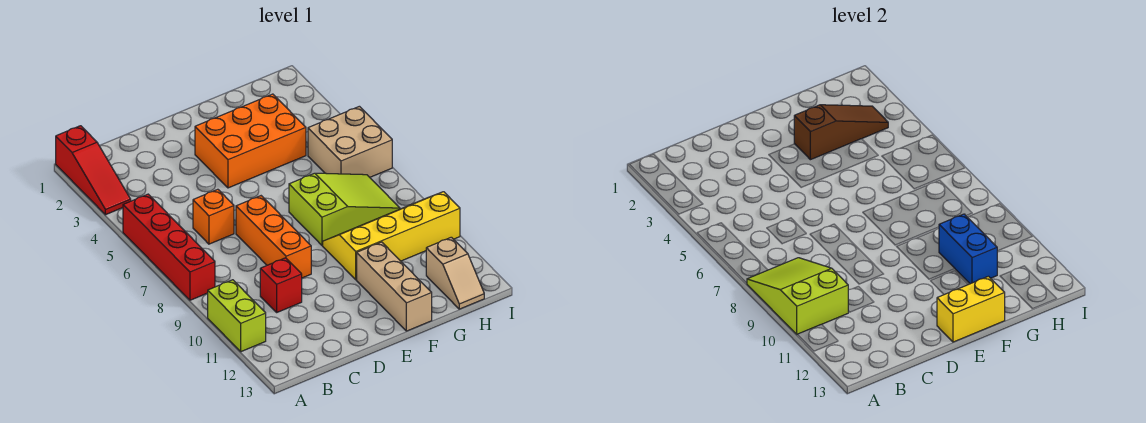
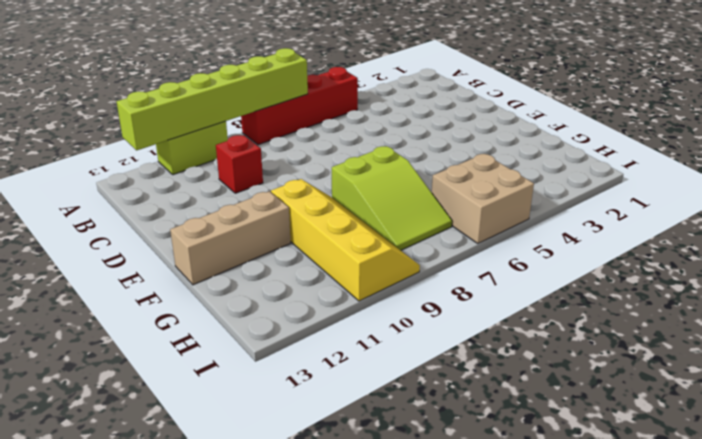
lime 1x6 brick [117,48,308,150] -> lime 2x3 slope [747,258,848,334]
none -> red 1x3 slope [56,126,131,215]
none -> orange 1x1 brick [193,189,234,244]
none -> orange 1x3 brick [236,196,311,278]

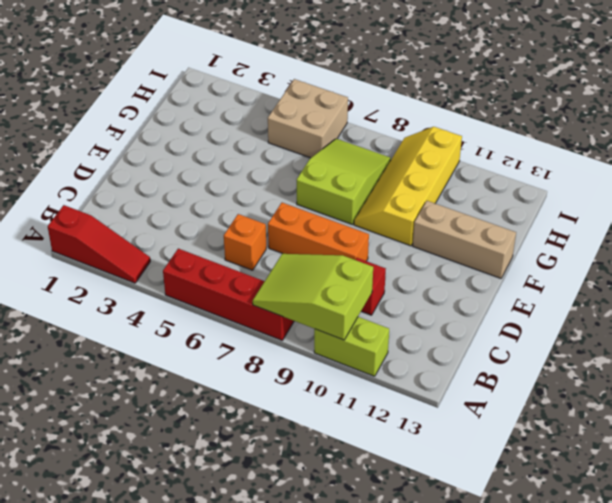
none -> orange 2x3 brick [195,94,306,188]
none -> tan 1x2 slope [426,237,484,309]
none -> yellow 1x2 brick [937,276,1005,342]

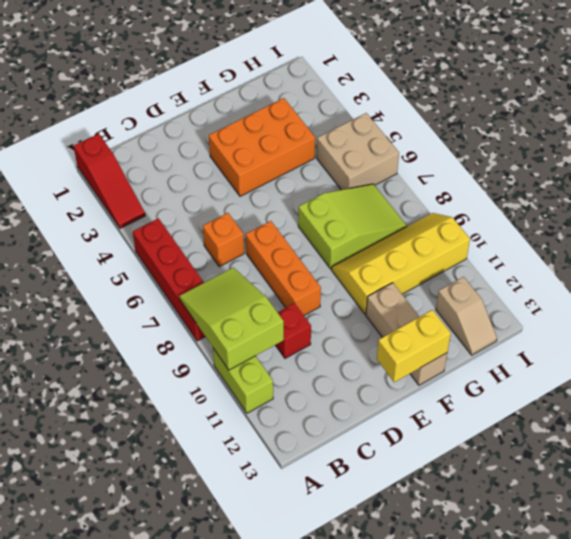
none -> brown 1x3 slope [794,105,888,160]
none -> blue 1x2 brick [939,214,997,284]

